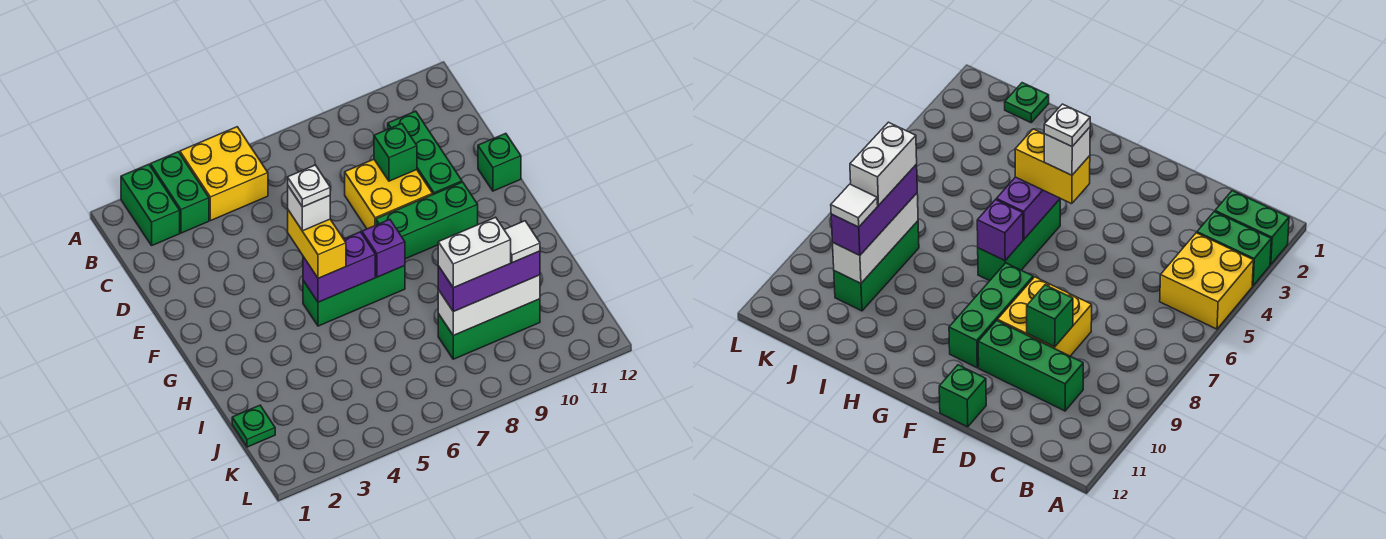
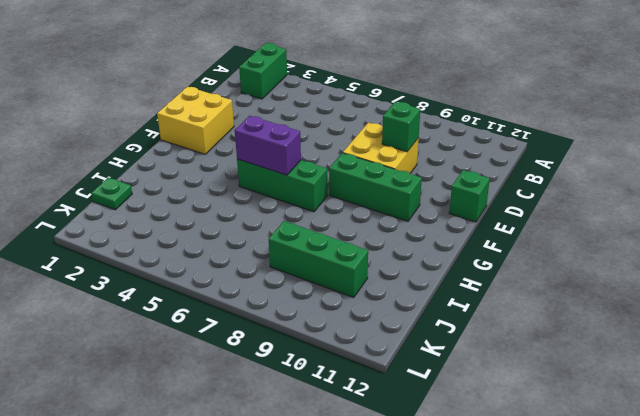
yellow 2x2 brick [157,87,234,154] -> yellow 2x2 brick moved to [180,127,268,221]
none -> green 1x2 brick [150,152,209,233]
none -> green 1x3 brick [388,111,462,194]
none -> purple 1x1 brick [362,219,405,277]

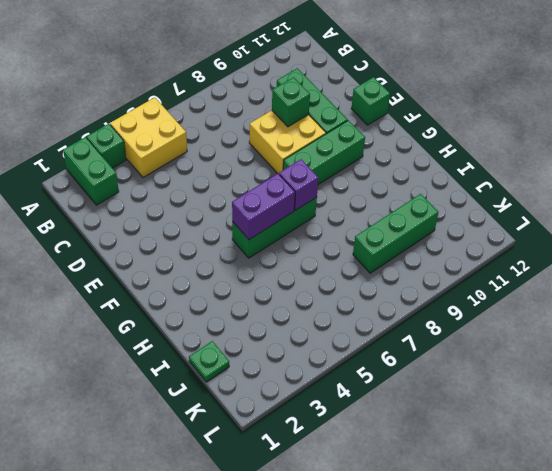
green 1x1 brick [87,124,126,168] -> green 1x2 brick [150,152,209,233]
none -> white 1x3 brick [438,275,540,335]
none -> yellow 1x2 brick [288,210,346,278]
none -> purple 1x3 brick [438,251,540,312]

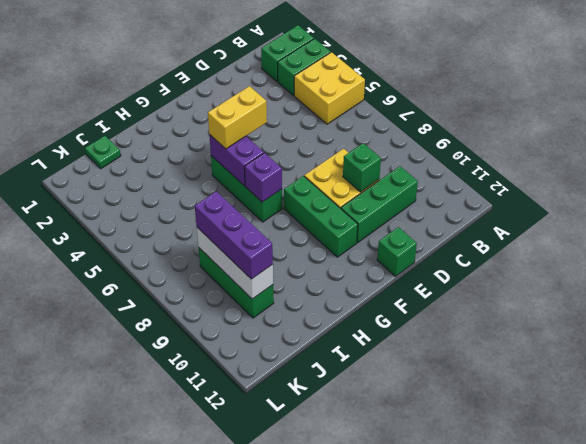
none -> white 1x1 brick [288,186,330,231]
none -> white 1x2 brick [438,217,511,288]
none -> white 1x1 tile [504,221,540,263]

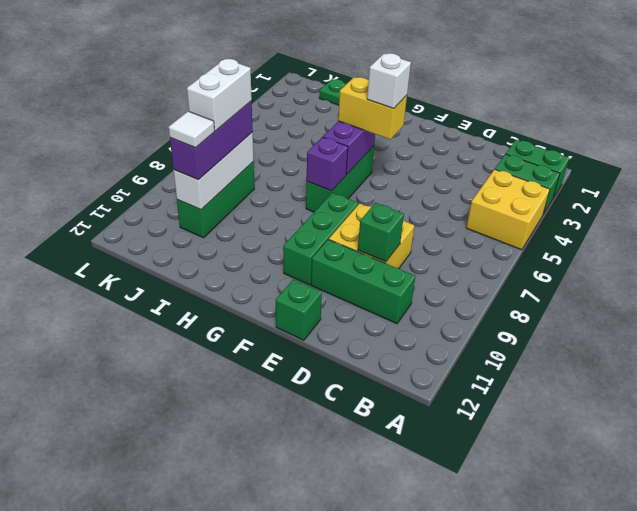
none -> white 1x1 plate [288,165,330,207]

